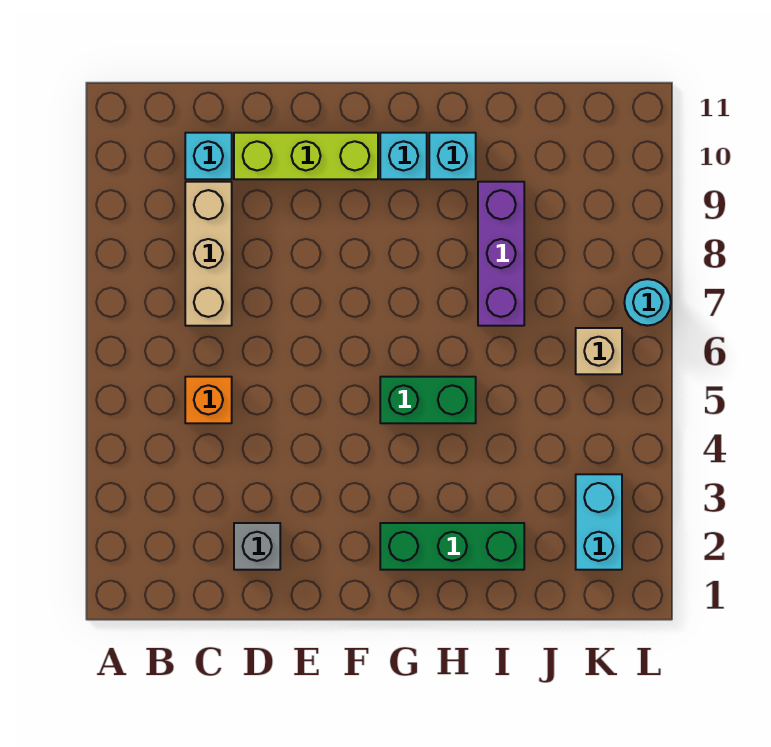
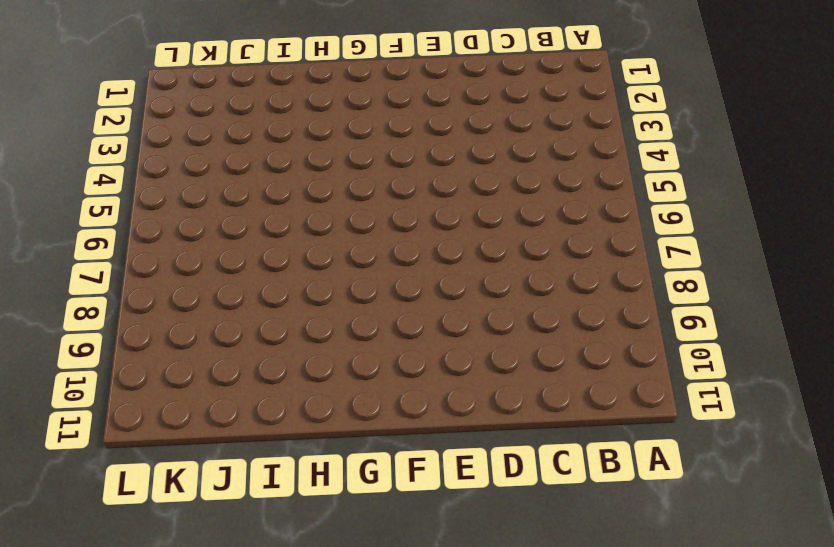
none -> orange 1x1 brick [185,377,232,423]
none -> tan 1x3 brick [185,182,232,326]
none -> cyan 1x1 brick [185,133,232,179]

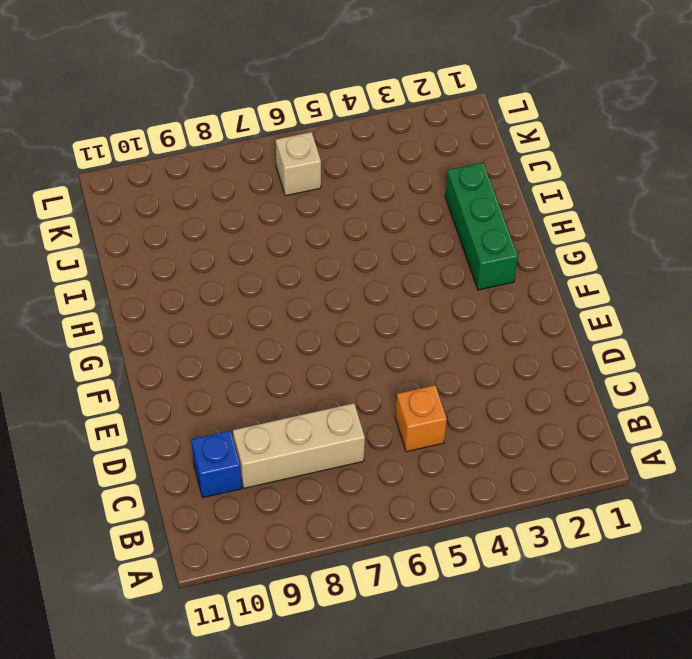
blue 1x1 brick [191,431,242,498] -> cyan 1x1 brick [185,133,232,179]
none -> grey 1x1 brick [234,523,280,570]
none -> lime 1x3 brick [234,133,378,179]
none -> green 1x2 brick [380,377,476,423]

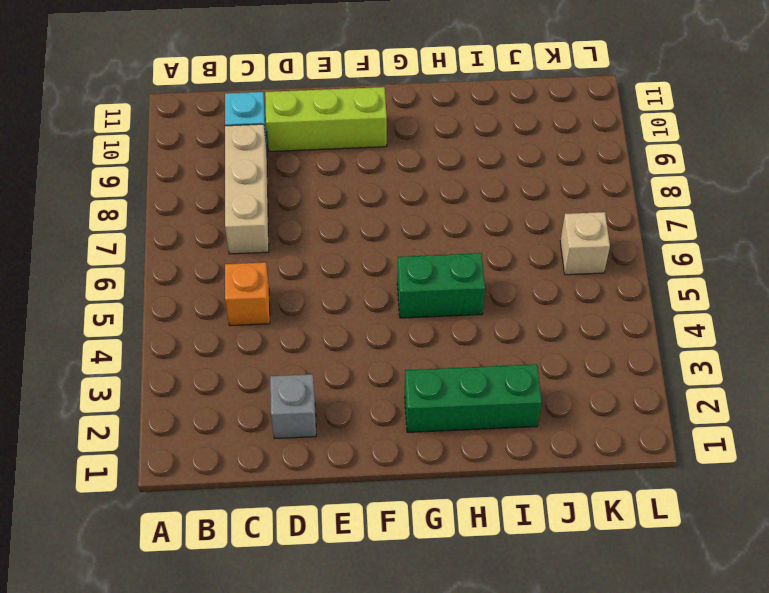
none -> cyan 1x1 brick [380,133,427,179]
none -> cyan 1x1 brick [429,133,476,179]
none -> purple 1x3 brick [478,182,524,326]

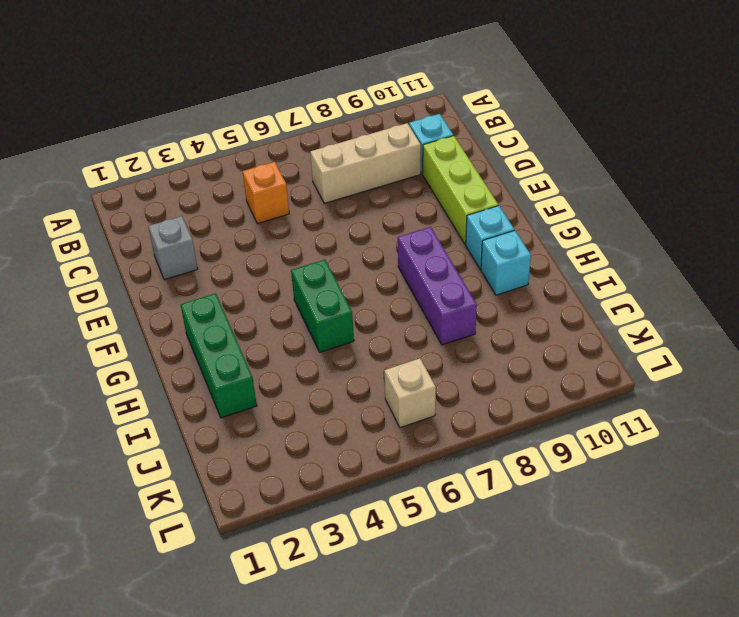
purple 1x3 brick [398,227,477,345] -> purple 1x3 brick turned to [478,182,524,326]
none -> cyan 1x2 brick [576,474,622,570]
none -> cyan 1x1 round brick [624,279,671,326]

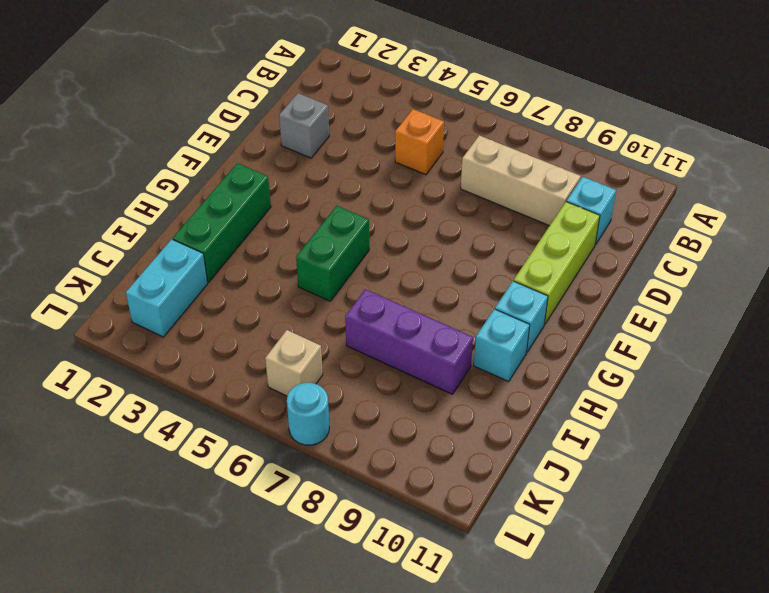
cyan 1x2 brick [126,239,208,337] -> cyan 1x2 brick turned to [576,474,622,570]

